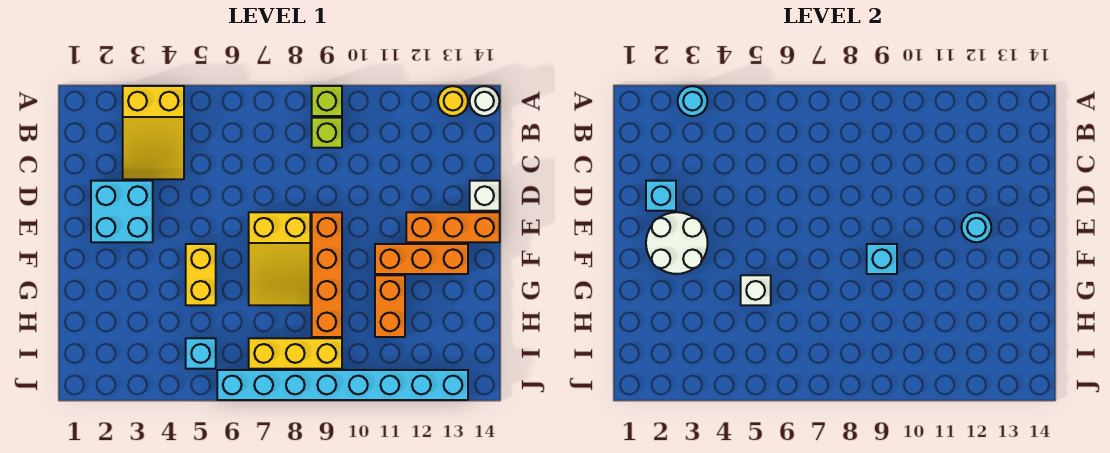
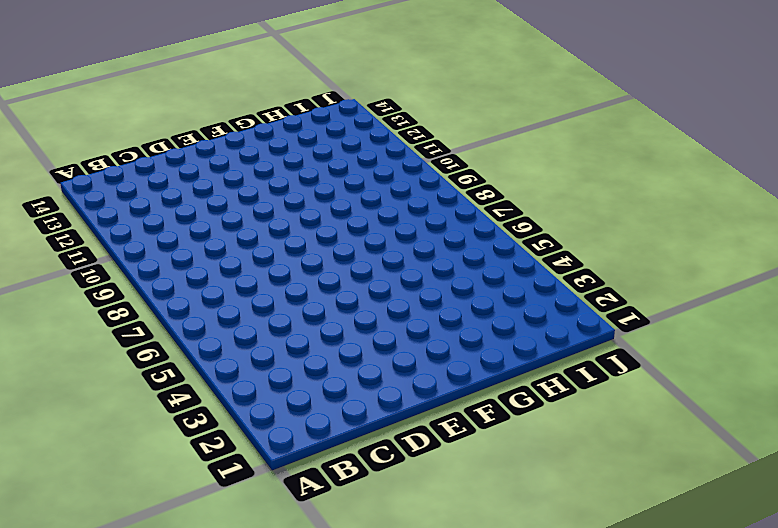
none -> yellow 2x3 slope [123,86,184,179]
none -> lime 1x1 brick [312,86,342,116]
none -> yellow 1x1 round brick [438,86,468,116]

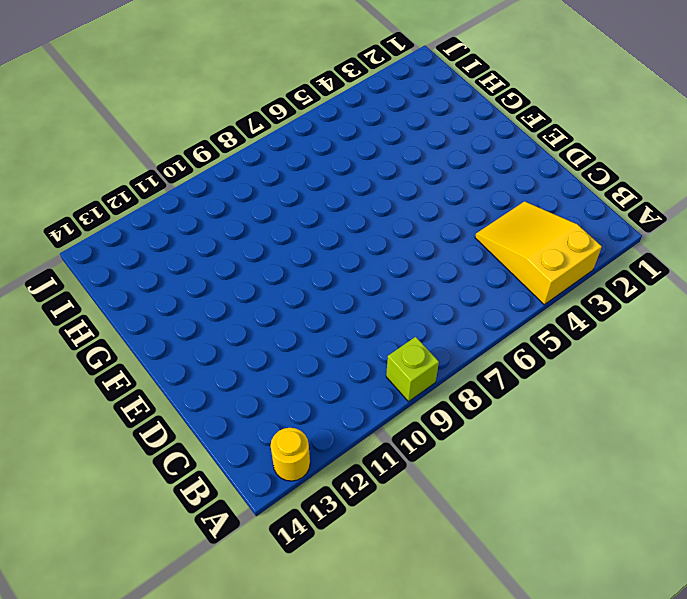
none -> white 1x1 round brick [470,86,500,116]
none -> lime 1x1 brick [312,118,342,148]
none -> cyan 2x2 brick [91,181,153,242]

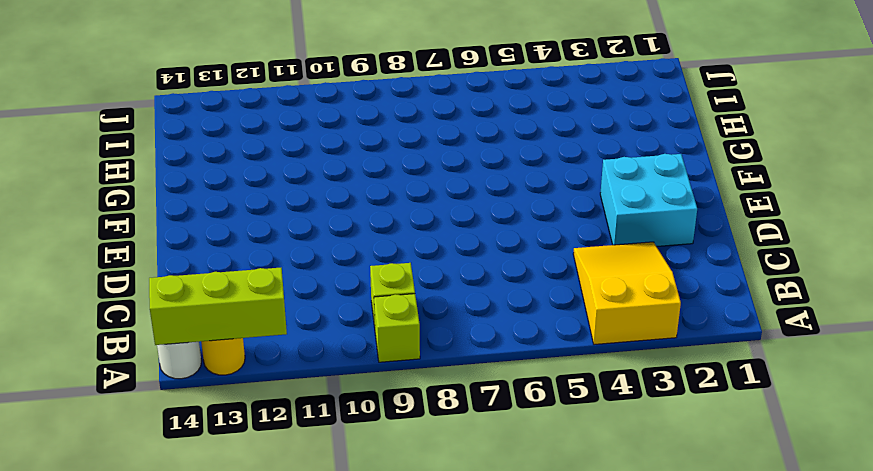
lime 1x3 brick [149,268,287,345] -> none
none -> white 1x1 brick [470,181,500,211]
none -> yellow 2x3 slope [249,212,310,305]
none -> orange 1x4 brick [312,212,342,337]

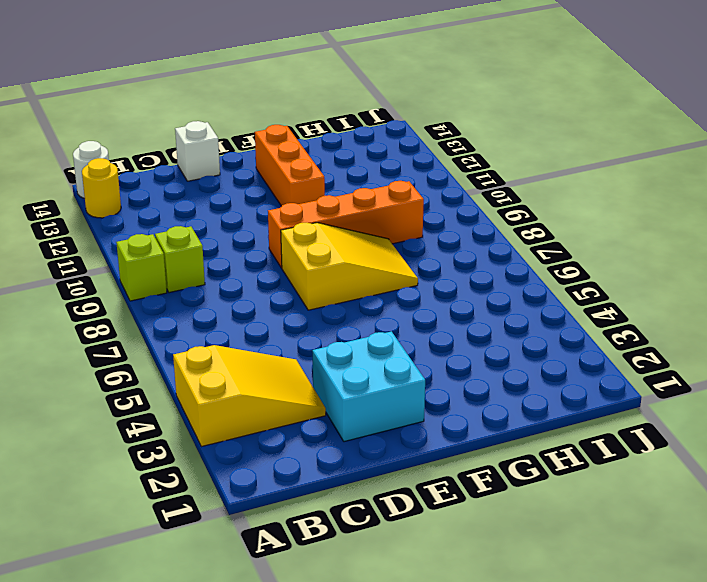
none -> orange 1x3 brick [406,212,500,242]
none -> yellow 1x2 brick [186,244,216,305]
none -> orange 1x2 brick [375,275,405,337]

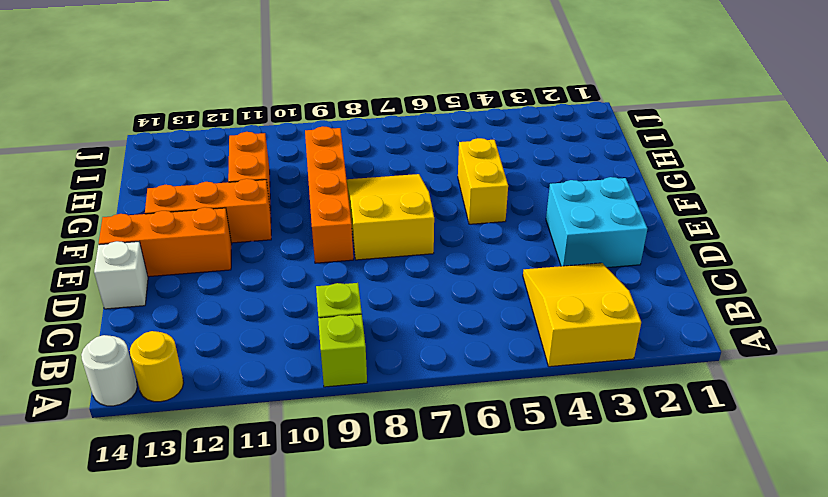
none -> cyan 1x1 brick [186,338,216,369]
none -> yellow 1x3 brick [249,338,342,369]
none -> cyan 1x8 brick [217,370,468,400]

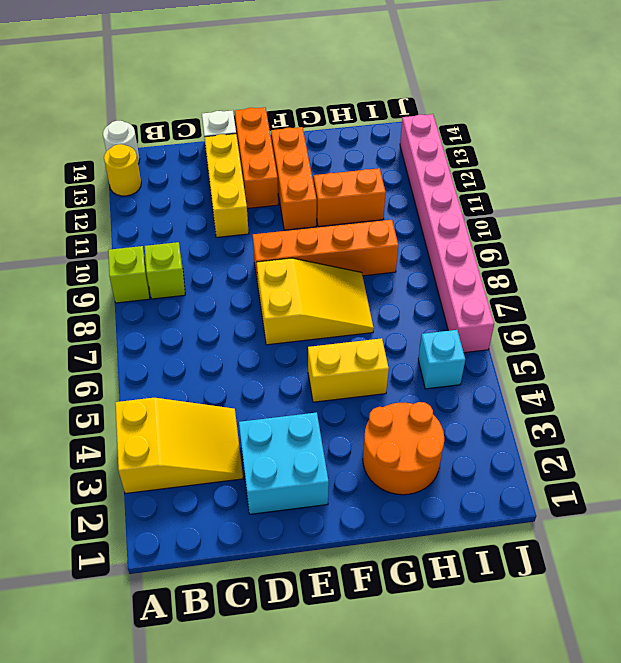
yellow 1x3 brick [205,134,249,237] -> yellow 1x3 brick moved to [249,338,342,369]
orange 2x2 round brick [363,402,444,495] -> none
pink 1x8 brick [400,114,494,353] -> cyan 1x8 brick [217,370,468,400]
none -> cyan 1x1 round brick [678,86,708,116]
none -> cyan 1x1 brick [646,181,676,211]
none -> white 2x2 round brick [646,212,708,274]

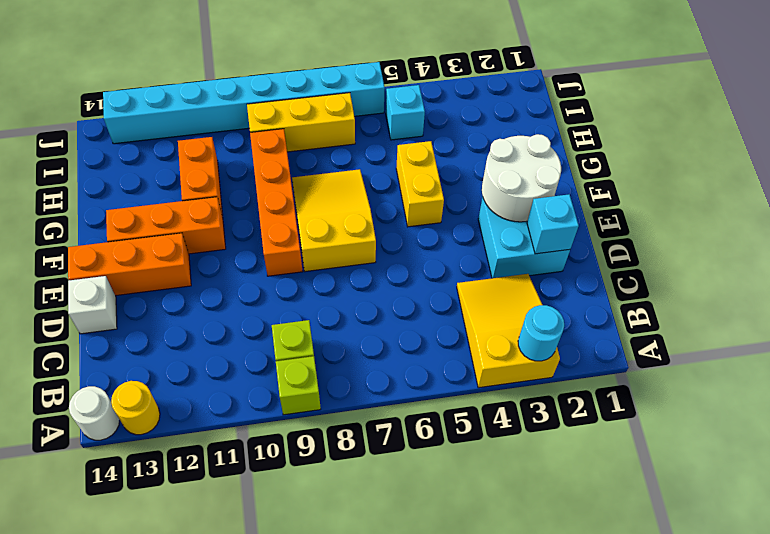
none -> cyan 1x1 round brick [961,212,991,242]
none -> cyan 1x1 brick [867,244,897,274]
none -> white 1x1 brick [741,275,771,305]

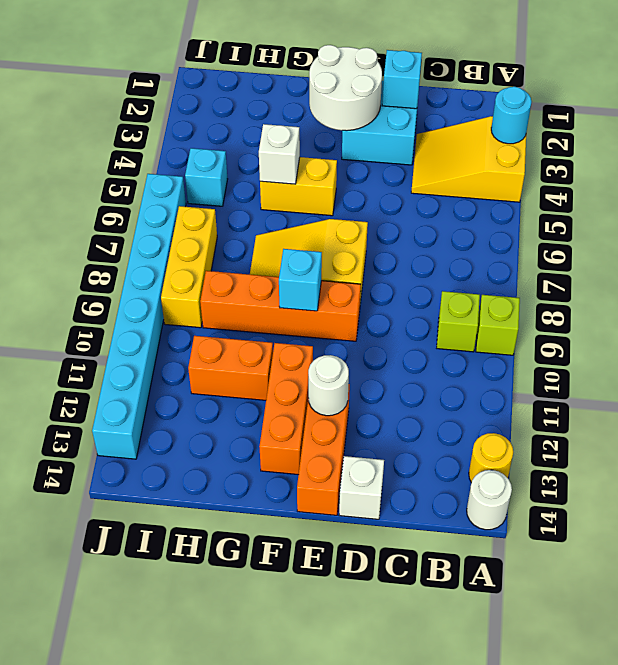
white 1x1 round brick [308,355,349,416] -> cyan 1x1 round brick [961,212,991,242]

